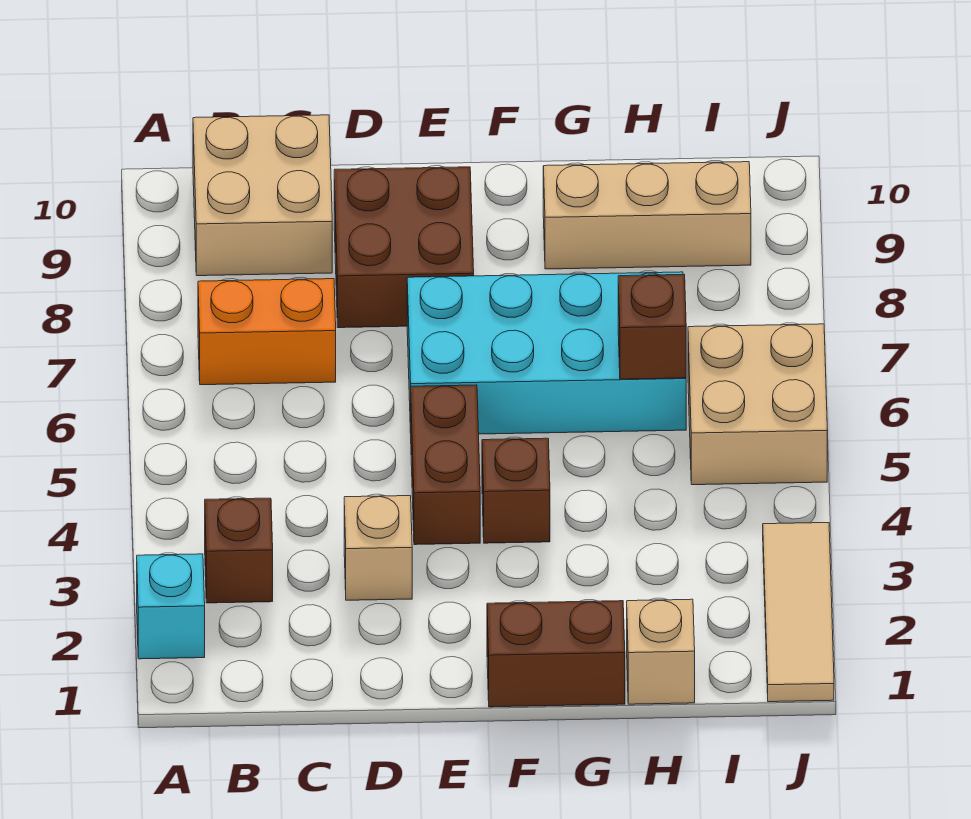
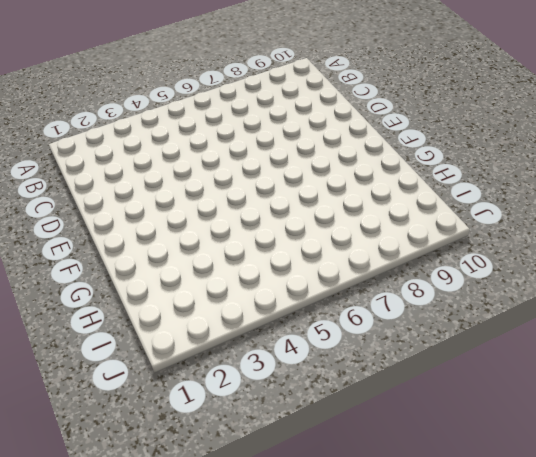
none -> cyan 1x1 brick [137,554,205,659]
none -> brown 1x1 brick [205,498,273,603]
none -> orange 1x2 brick [198,279,336,385]

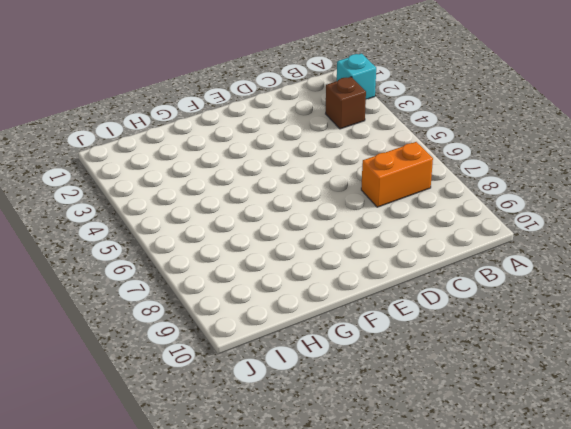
none -> tan 2x2 brick [193,115,332,276]
none -> tan 1x1 brick [344,496,412,600]
none -> brown 2x2 brick [334,167,474,328]

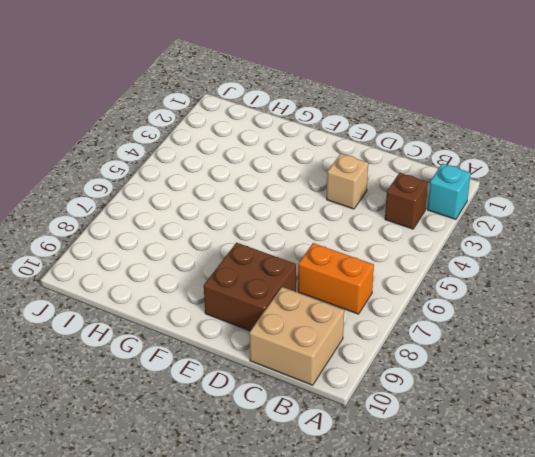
none -> brown 1x2 brick [411,385,480,545]
none -> cyan 2x4 brick [407,272,686,434]
none -> brown 1x2 brick [487,601,625,707]

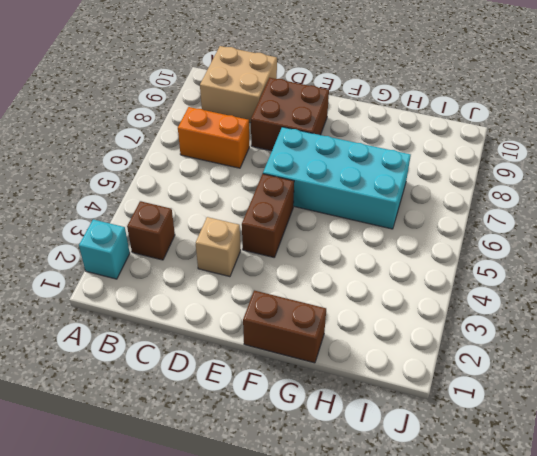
none -> brown 1x1 brick [482,438,550,543]
none -> tan 1x3 brick [543,162,751,269]
none -> tan 1x1 brick [627,599,695,704]

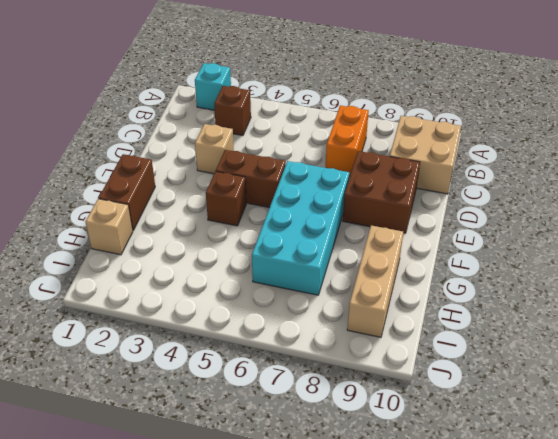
none -> tan 2x2 brick [688,324,827,485]
none -> tan 1x3 tile [763,523,834,702]
none -> brown 1x1 brick [618,275,686,379]

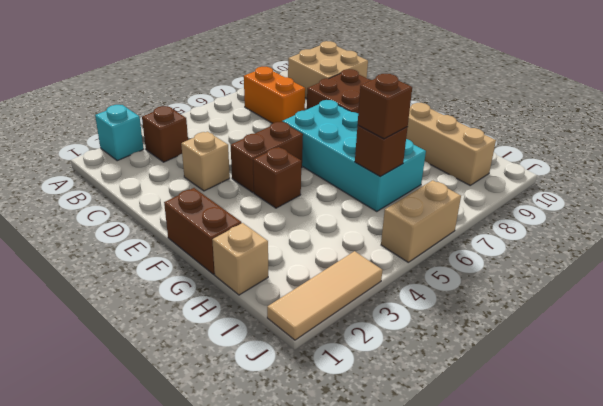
brown 1x1 brick [358,74,412,139] -> none
tan 1x2 brick [381,180,461,262] -> tan 2x2 brick [688,324,827,485]

